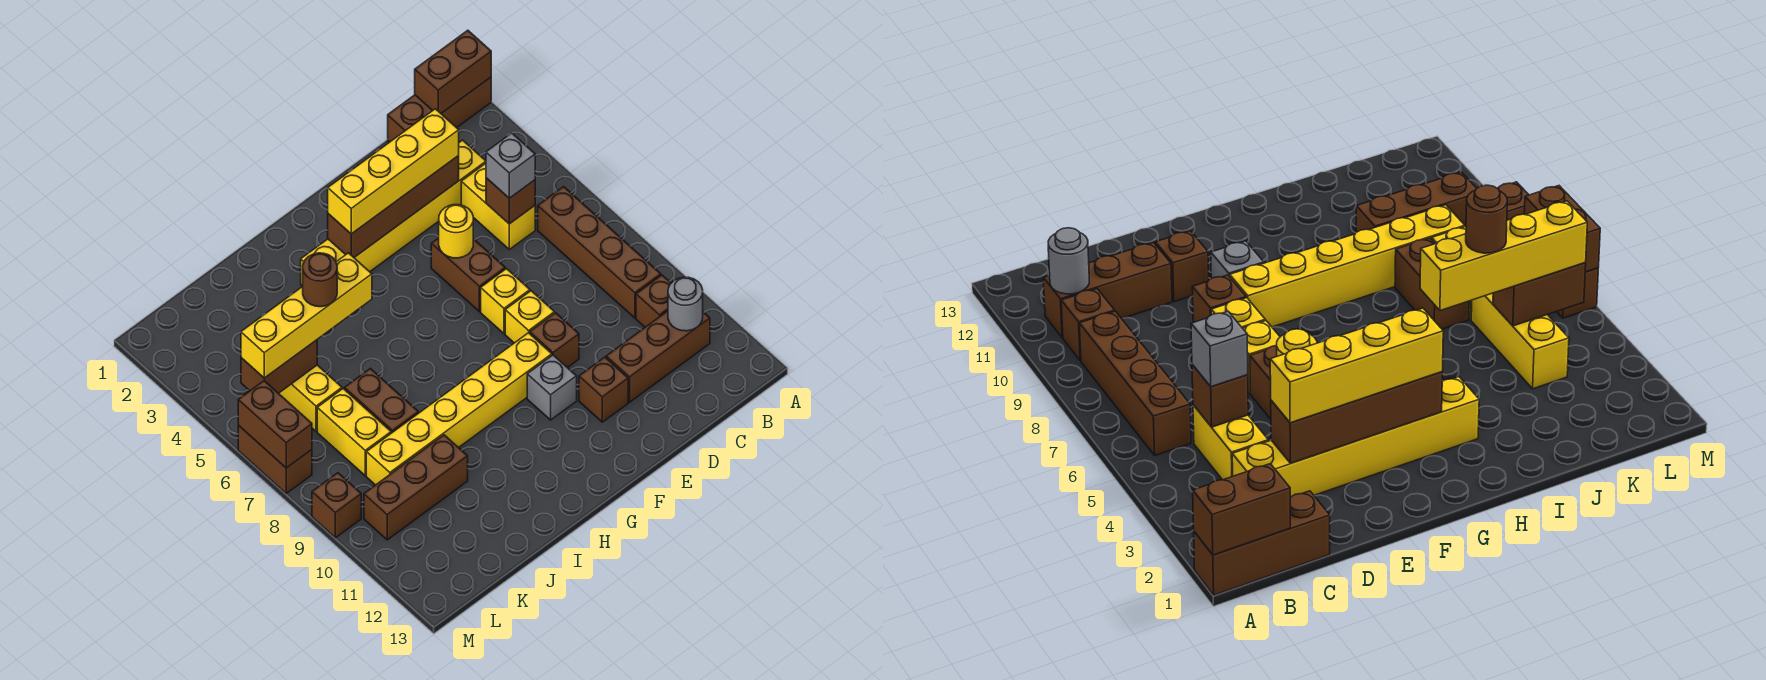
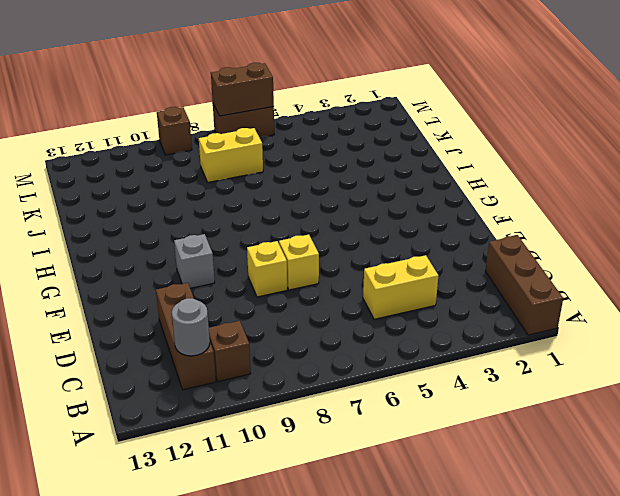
none -> brown 1x4 brick [538,187,661,318]
none -> yellow 1x6 brick [301,140,486,286]
none -> brown 1x2 brick [431,238,505,312]
none -> brown 1x1 brick [530,313,579,368]

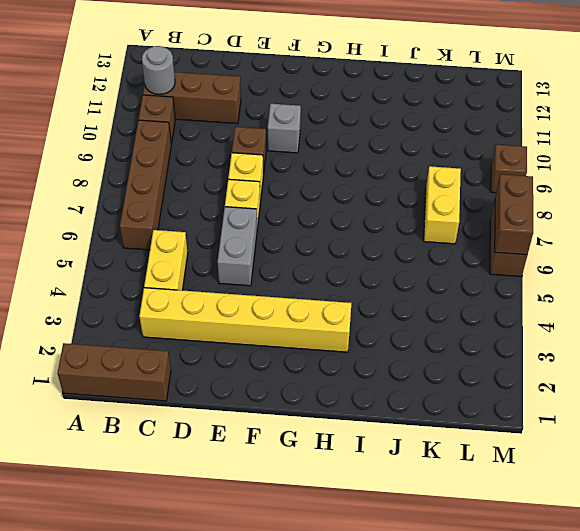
grey 1x2 brick [217,207,257,286] -> brown 1x2 brick [431,238,505,312]
none -> brown 1x1 brick [579,357,628,422]
none -> yellow 1x6 brick [366,333,552,485]
none -> brown 1x2 brick [345,369,418,433]
none -> brown 1x3 brick [364,435,468,540]

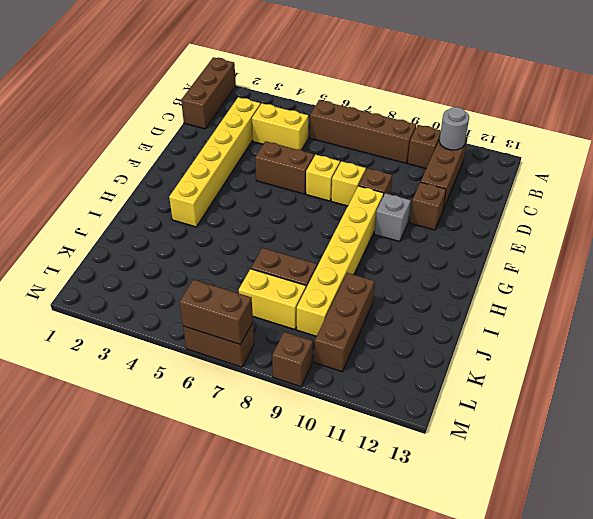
none -> yellow 1x3 brick [279,365,342,431]
none -> brown 1x2 brick [415,30,491,113]
none -> brown 1x1 brick [486,178,535,224]
none -> brown 1x4 brick [328,156,459,257]

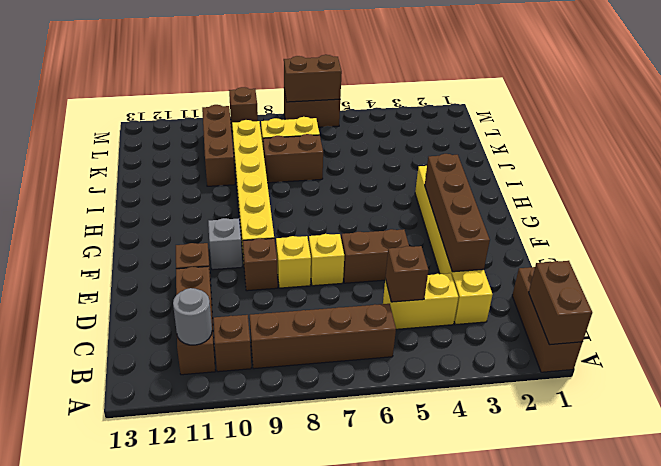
none -> yellow 1x3 brick [279,365,342,431]
none -> yellow 1x1 round brick [439,205,473,258]
none -> brown 1x2 brick [241,340,317,393]
none -> grey 1x1 brick [486,133,535,198]

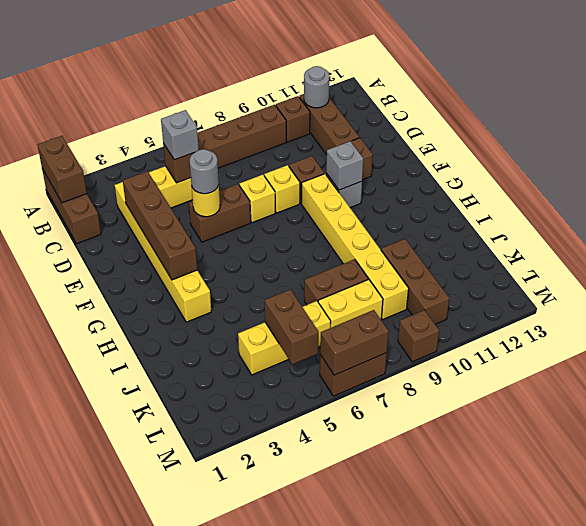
grey 1x1 round brick [190,149,219,194] -> none
grey 1x1 brick [326,141,363,190] -> none
none -> yellow 1x4 brick [328,109,459,234]
none -> yellow 1x4 brick [241,253,372,378]
none -> brown 1x1 round brick [303,253,337,307]

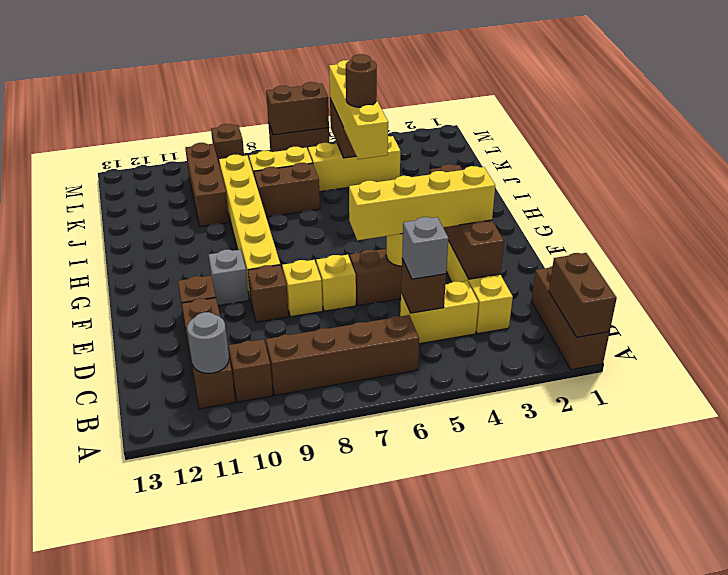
yellow 1x4 brick [349,166,495,240] -> yellow 1x4 brick turned to [328,109,459,234]

